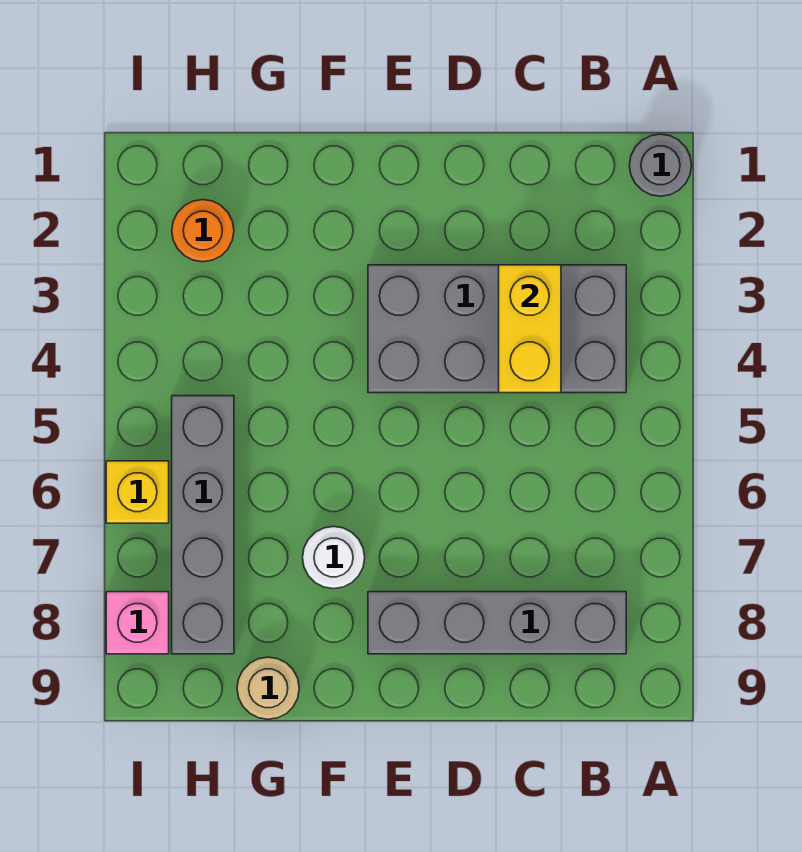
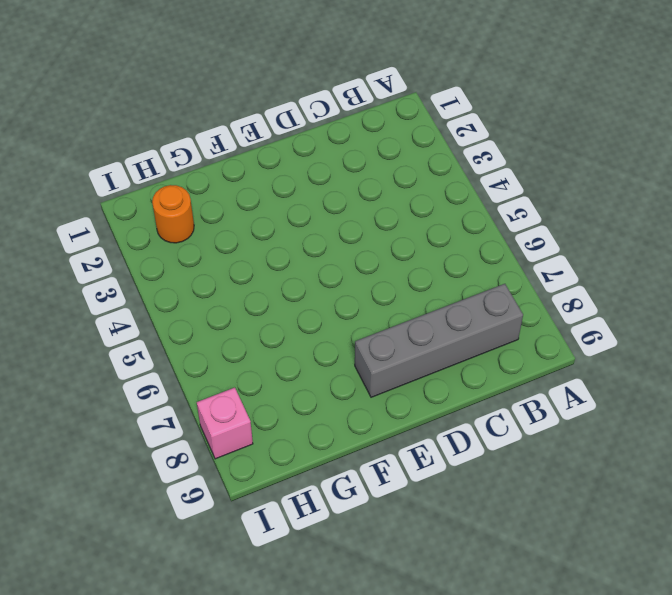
none -> grey 1x1 round brick [629,134,692,196]
none -> grey 2x4 brick [368,265,626,393]

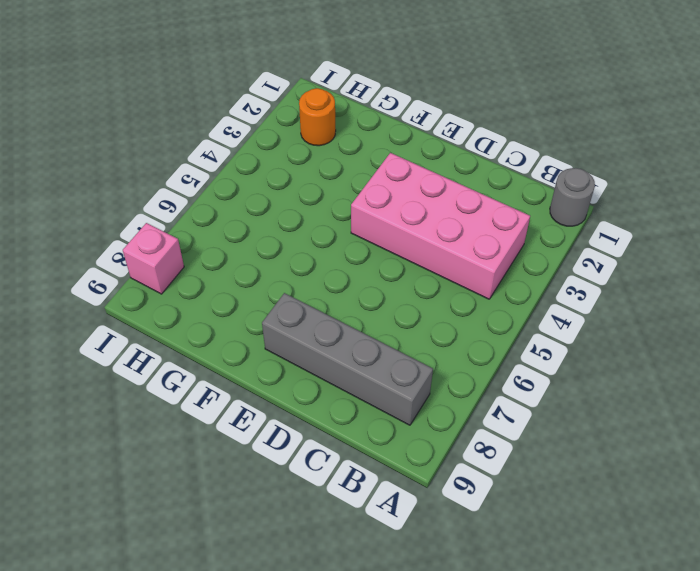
pink 2x4 brick [351,153,530,299] -> grey 2x4 brick [368,265,626,393]
none -> white 1x1 round brick [303,526,365,589]
none -> tan 1x1 round brick [237,657,299,719]

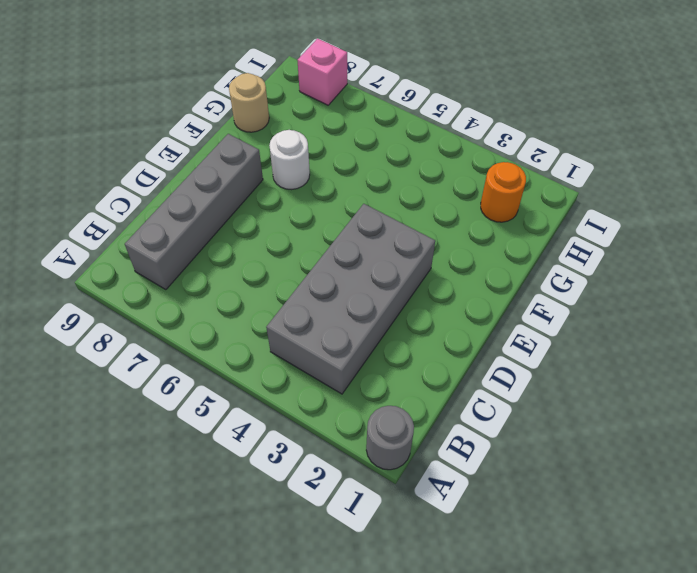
none -> grey 1x4 brick [172,396,234,654]
none -> yellow 1x1 brick [106,461,169,523]

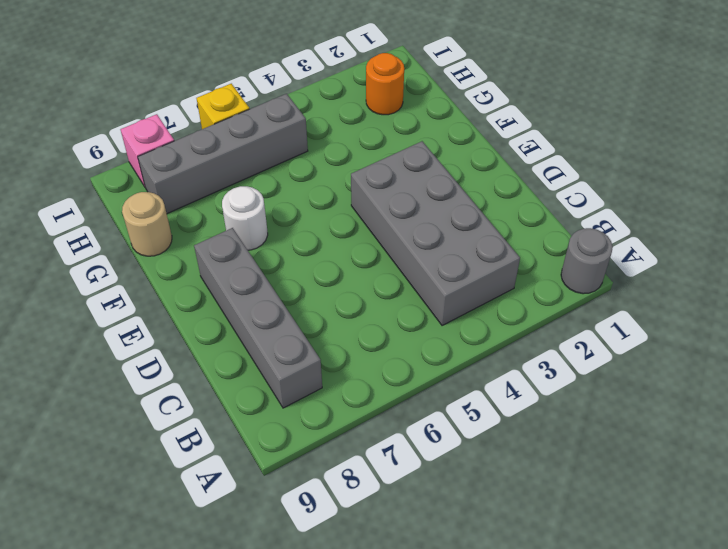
none -> yellow 1x2 brick [499,265,561,393]

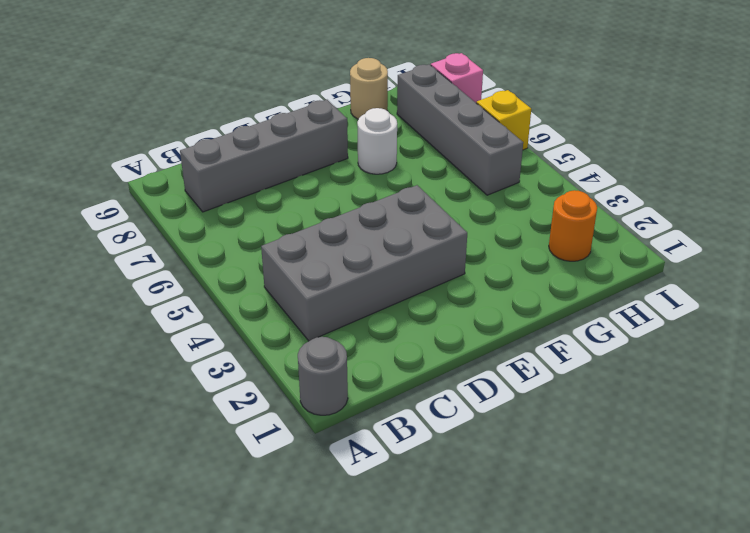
none -> yellow 1x2 brick [499,265,561,393]

